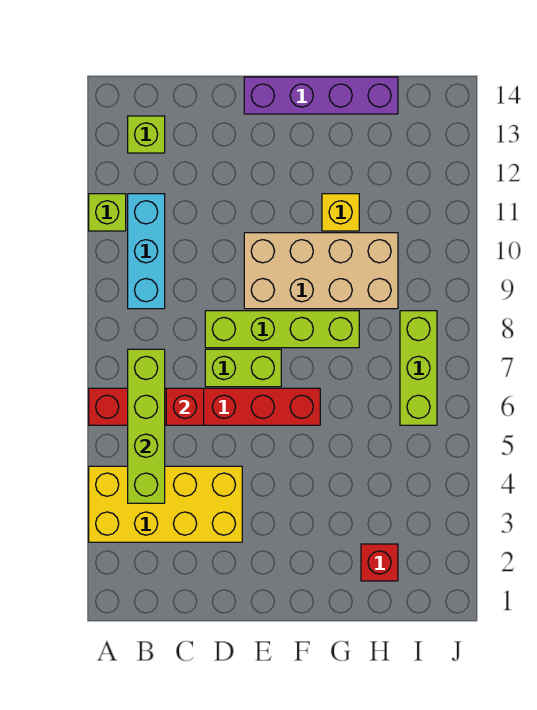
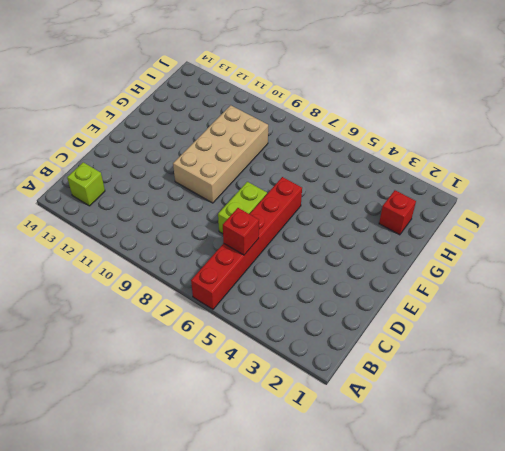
none -> yellow 2x4 brick [89,466,242,542]
none -> lime 1x1 brick [89,194,126,231]
none -> cyan 1x3 brick [128,194,165,309]

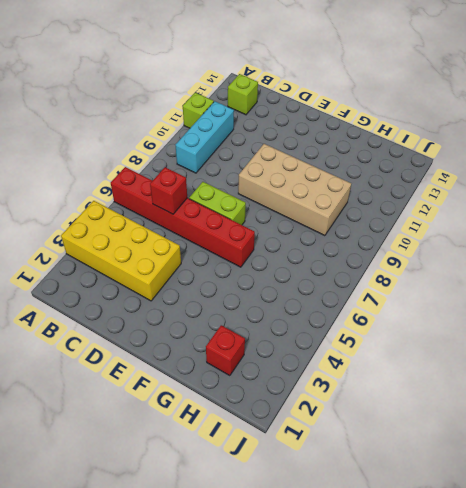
none -> lime 1x4 brick [205,311,359,348]
none -> purple 1x4 brick [244,77,398,114]
none -> yellow 1x1 brick [322,194,359,231]

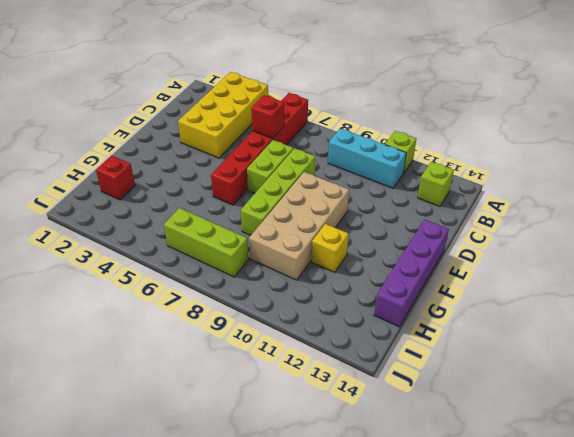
none -> lime 1x4 brick [128,349,165,503]

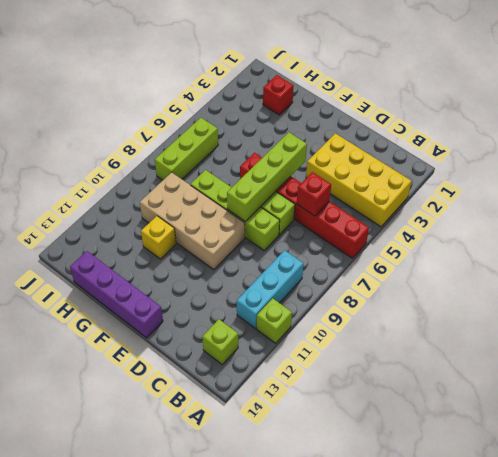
lime 1x4 brick [227,132,307,221] -> lime 1x4 brick moved to [128,349,165,503]

